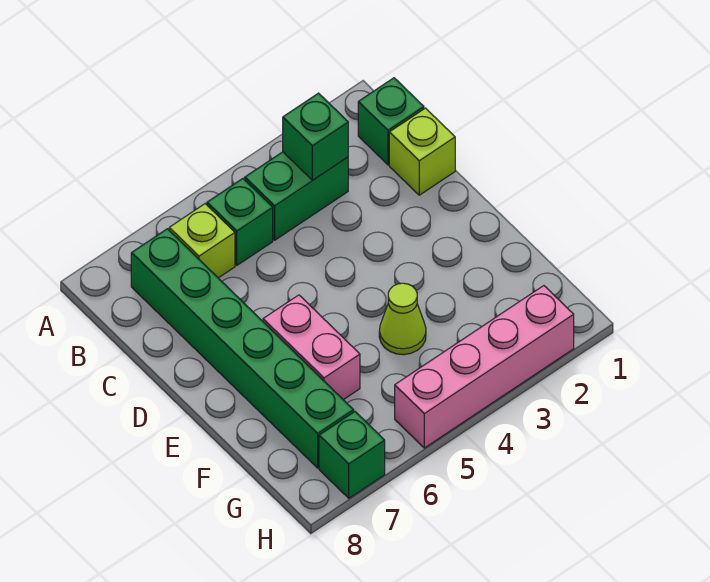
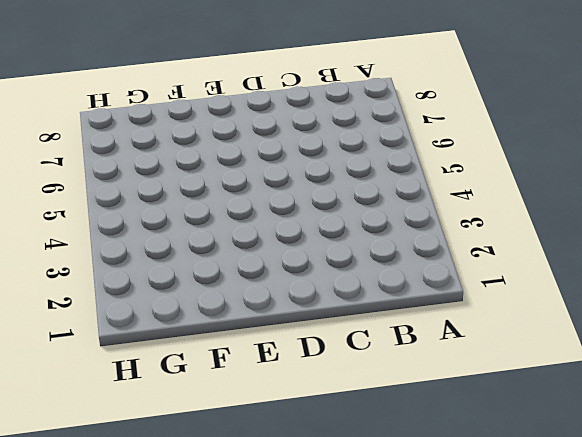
none -> green 1x1 brick [358,78,424,165]
none -> green 1x2 brick [245,152,348,240]

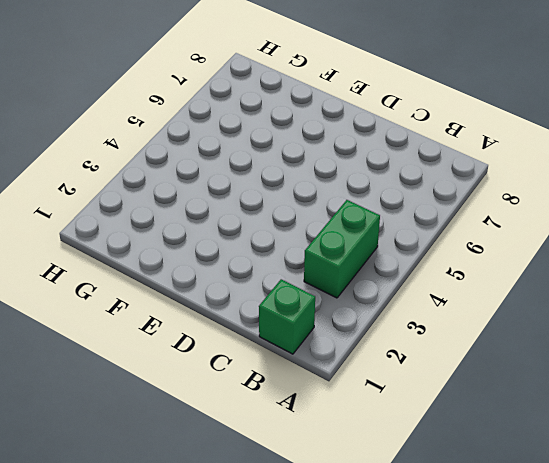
none -> green 1x1 brick [207,179,273,265]
none -> lime 1x1 brick [169,204,235,278]

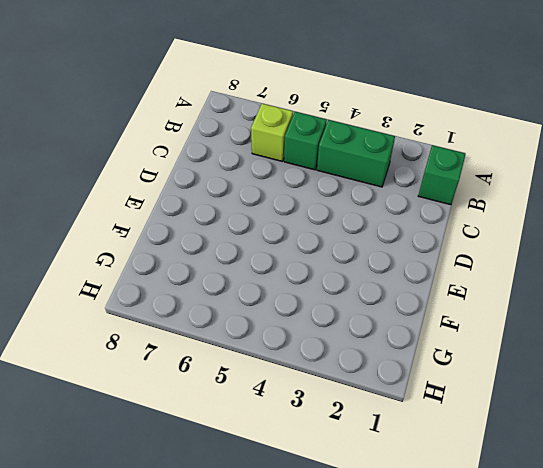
none -> green 1x6 brick [131,229,354,468]
none -> lime 1x1 brick [389,108,455,195]

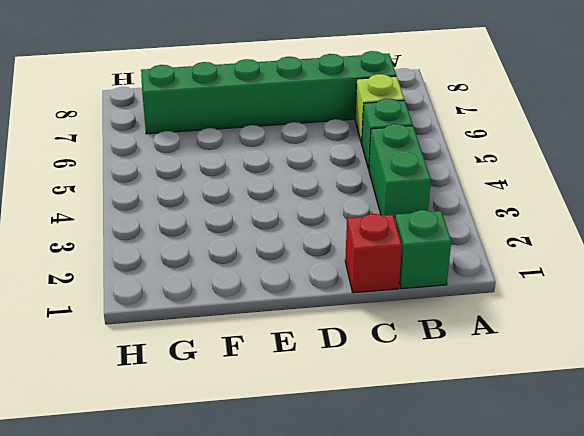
red 1x1 brick [345,214,402,293] -> lime 1x1 brick [389,108,455,195]
none -> pink 1x2 brick [263,295,360,400]
none -> lime 1x1 cone [379,283,426,355]

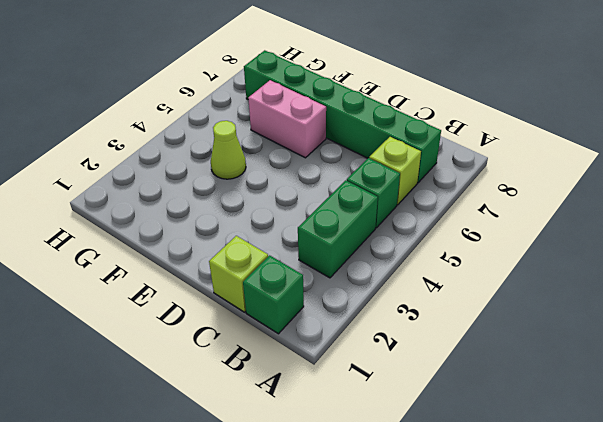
none -> pink 1x4 brick [395,286,574,448]
none -> green 1x1 brick [319,412,385,498]

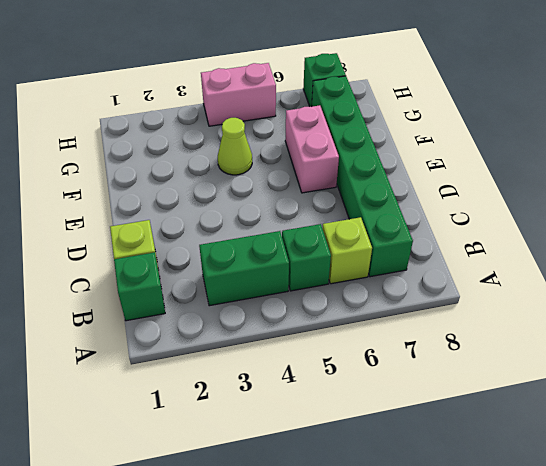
pink 1x2 brick [201,63,276,126] -> pink 1x4 brick [395,286,574,448]
none -> green 1x1 brick [283,93,348,180]

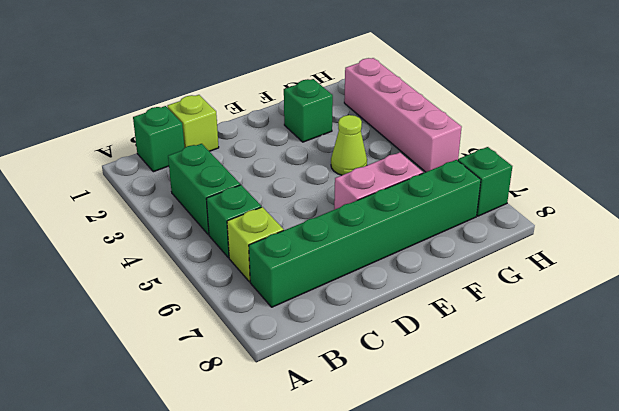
green 1x1 brick [284,79,333,142] -> green 1x1 brick moved to [283,93,348,180]

